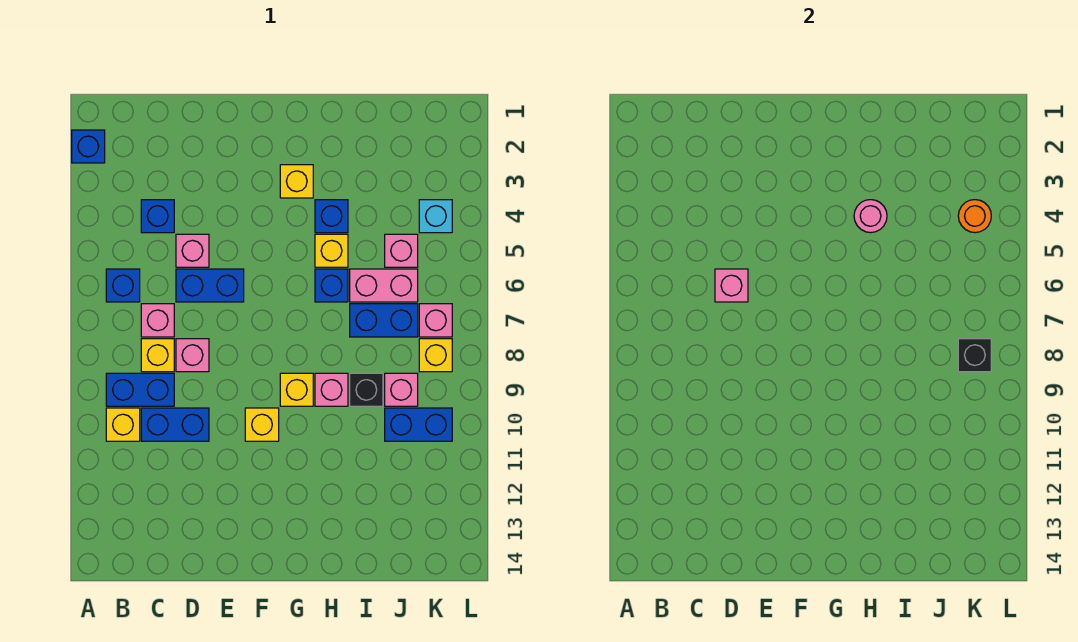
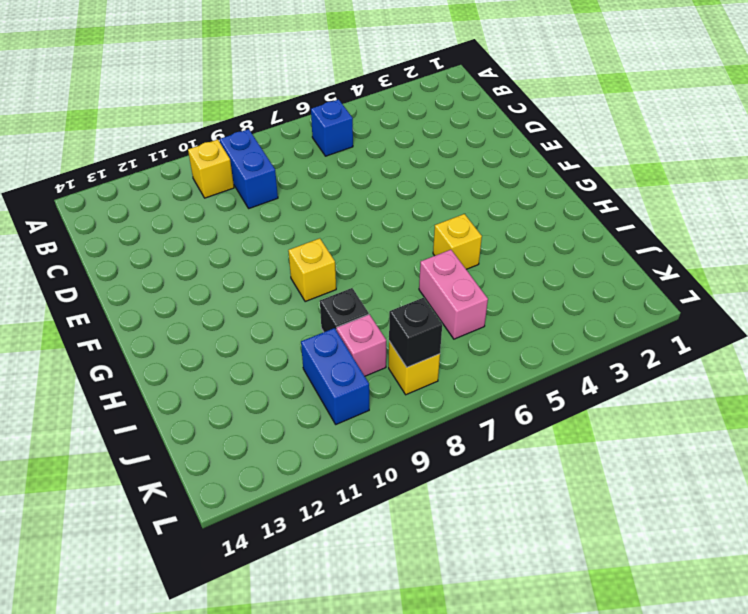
none -> blue 1x1 brick [72,130,105,163]
none -> blue 1x1 brick [141,200,174,233]
none -> pink 1x1 brick [141,304,174,337]
none -> yellow 1x1 brick [141,339,174,372]

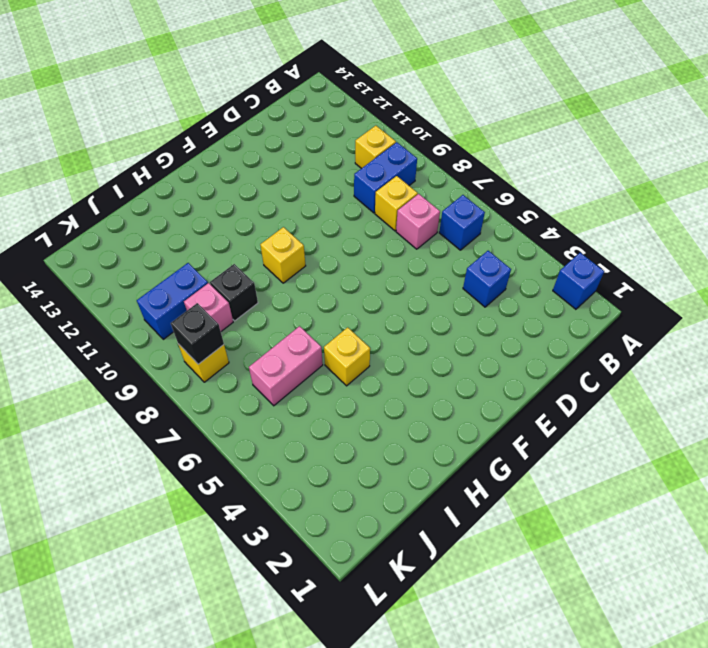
none -> blue 1x2 brick [141,408,209,441]
none -> pink 1x1 brick [176,234,209,267]
none -> blue 1x2 brick [176,269,244,302]
none -> pink 1x1 brick [176,339,209,372]

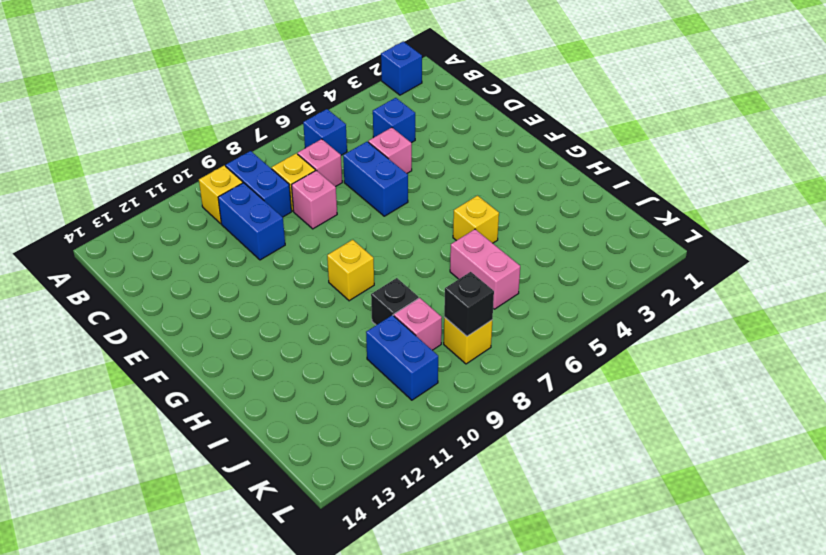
none -> yellow 1x1 brick [245,408,279,441]
none -> yellow 1x1 brick [280,165,313,198]
none -> blue 1x1 brick [315,200,348,233]
none -> blue 1x1 brick [315,269,348,302]

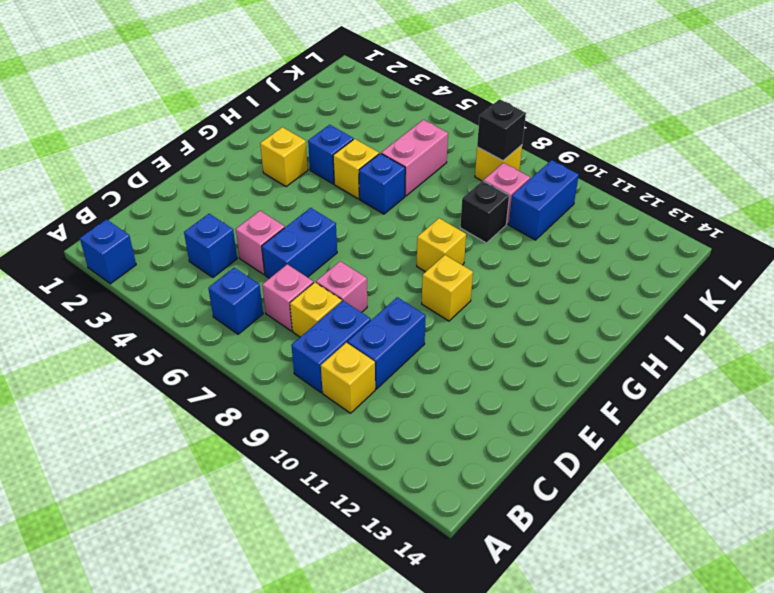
none -> pink 1x1 brick [315,373,348,406]
none -> blue 1x2 brick [350,304,418,337]
none -> pink 1x1 brick [385,234,418,267]
none -> cyan 1x1 brick [419,200,452,233]

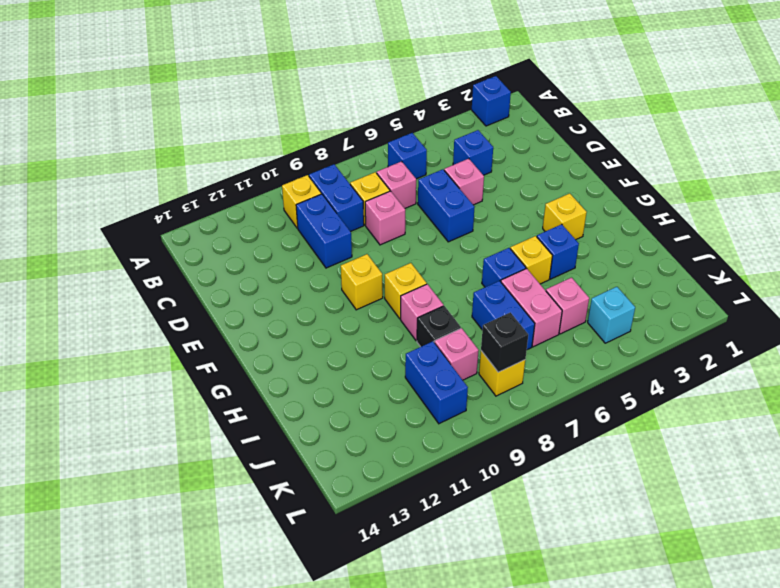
none -> pink 1x1 brick [419,304,452,337]
none -> pink 1x1 brick [715,269,748,302]
none -> pink 1x1 round brick [854,200,887,233]
none -> orange 1x1 round brick [958,200,991,233]

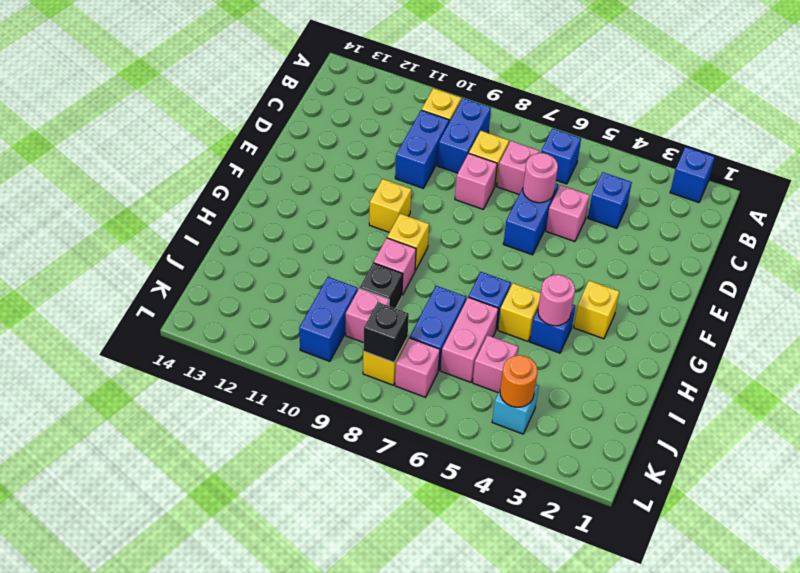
pink 1x1 round brick [523,153,558,203] -> pink 1x1 brick [715,269,748,302]

